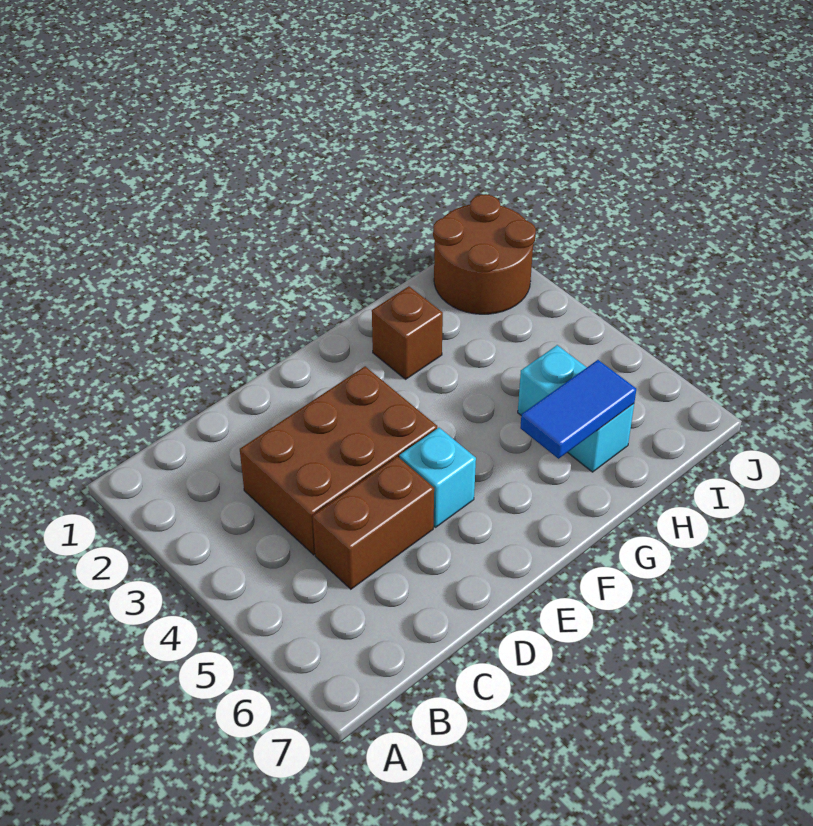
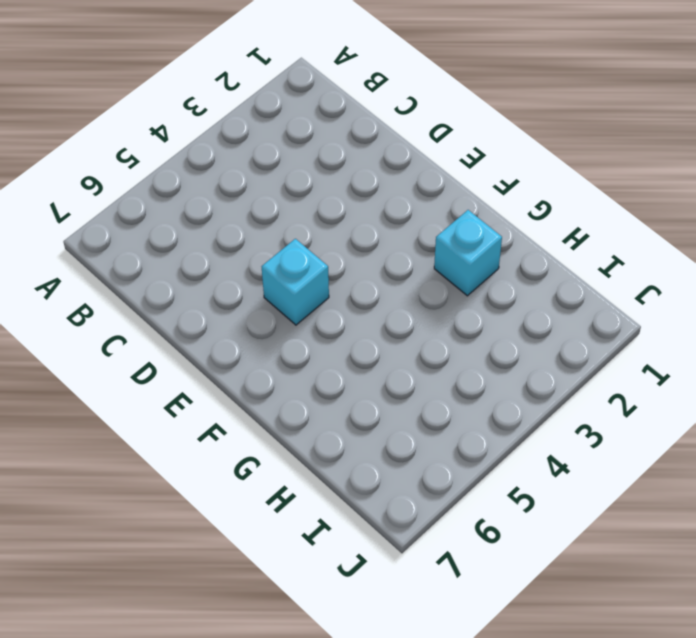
cyan 1x1 brick [434,210,502,296] -> brown 1x1 brick [372,286,443,379]
none -> brown 2x3 brick [240,366,437,555]
none -> brown 1x2 brick [313,457,434,589]

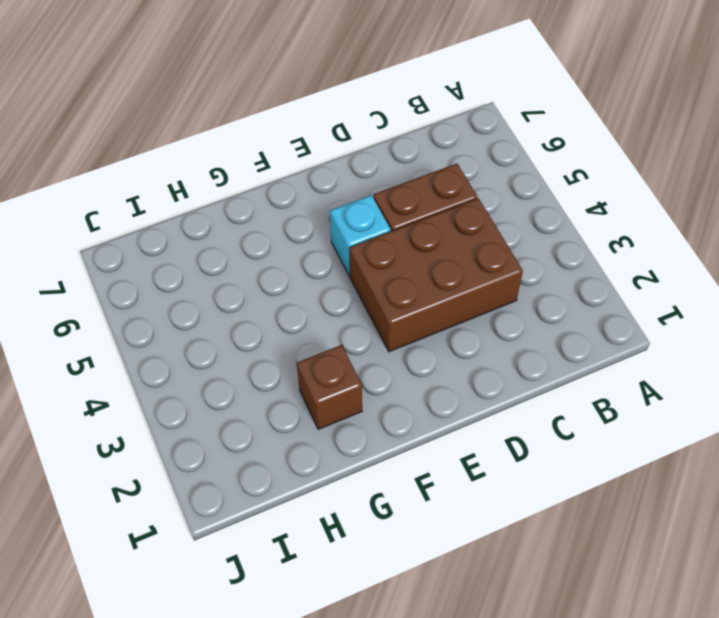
none -> cyan 1x2 brick [518,345,634,472]
none -> brown 2x2 round brick [433,194,536,314]

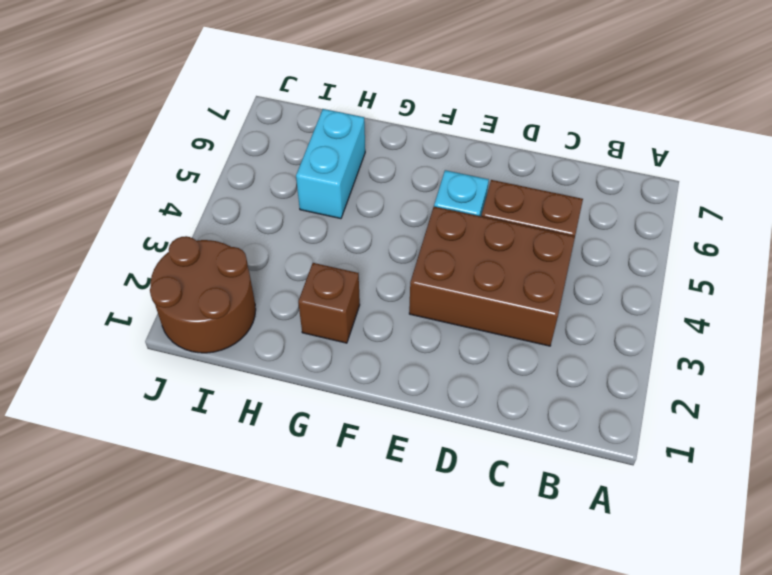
none -> blue 1x2 tile [520,360,636,459]

